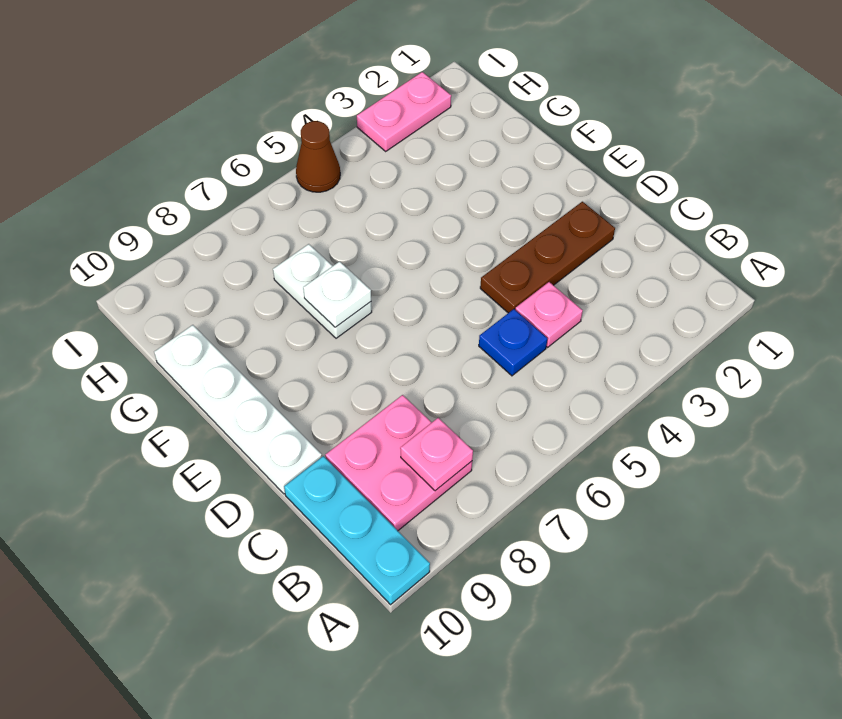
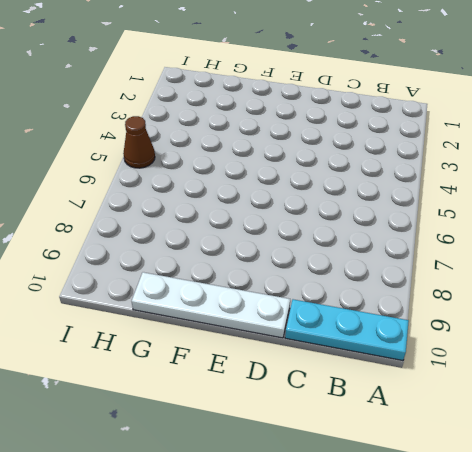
none -> pink 2x2 plate [325,395,472,531]
none -> pink 1x1 plate [515,282,583,347]

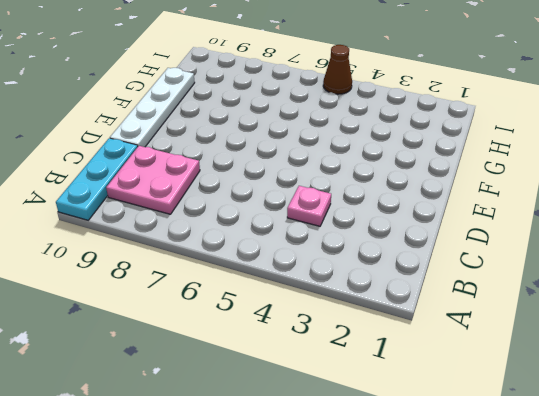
none -> blue 1x1 plate [479,309,547,376]
none -> brown 1x3 plate [480,202,615,313]

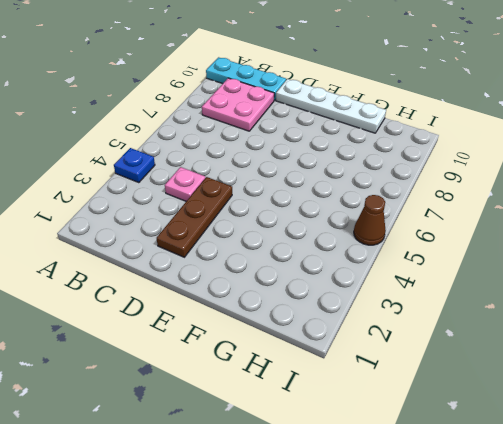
blue 1x1 plate [114,148,155,183] -> blue 1x1 plate moved to [479,309,547,376]
none -> white 1x2 plate [273,244,372,338]
none -> pink 1x2 plate [357,72,451,151]

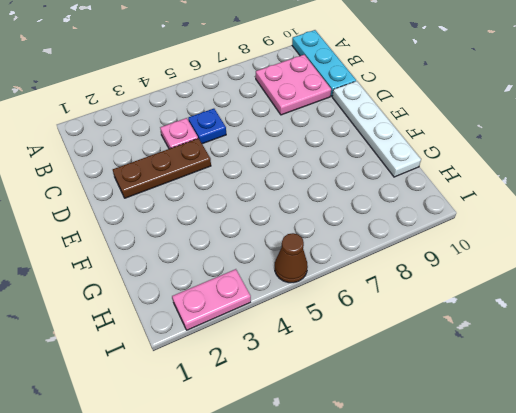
none -> white 1x2 plate [273,244,372,338]
none -> pink 1x1 plate [400,418,473,491]

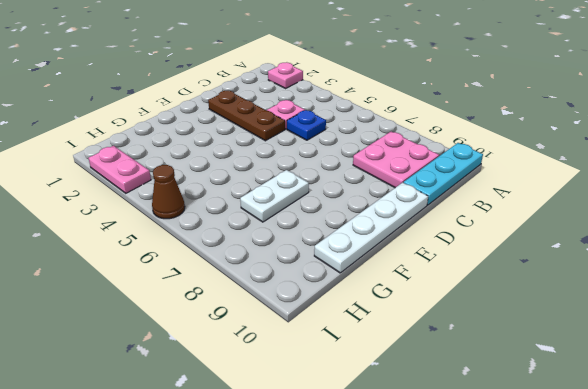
pink 1x1 plate [268,62,303,88] -> pink 1x1 plate moved to [400,418,473,491]
none -> white 1x1 plate [303,261,371,327]

